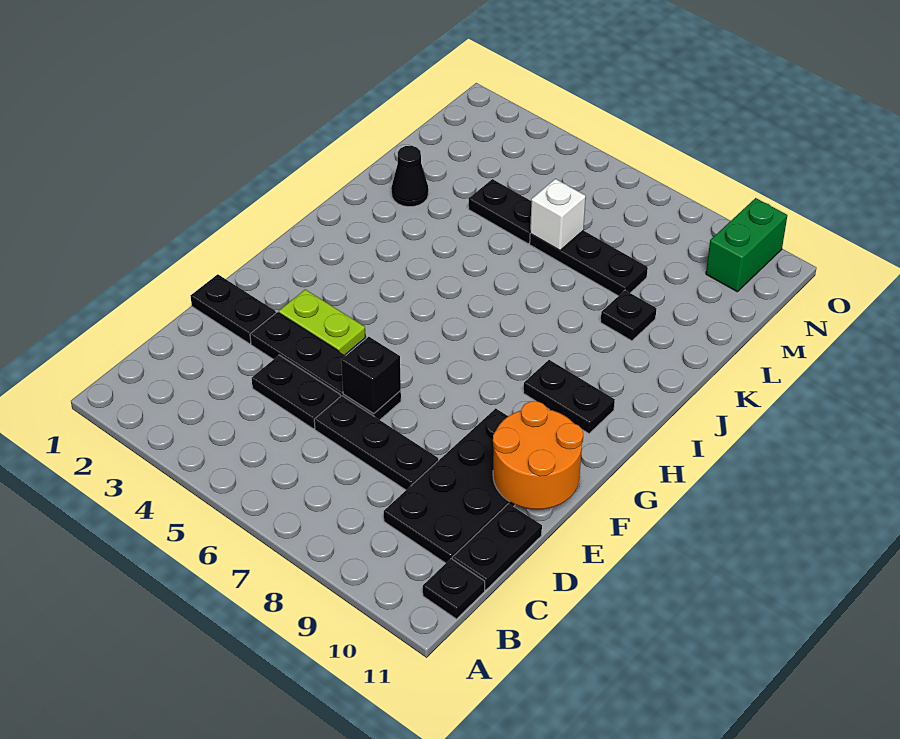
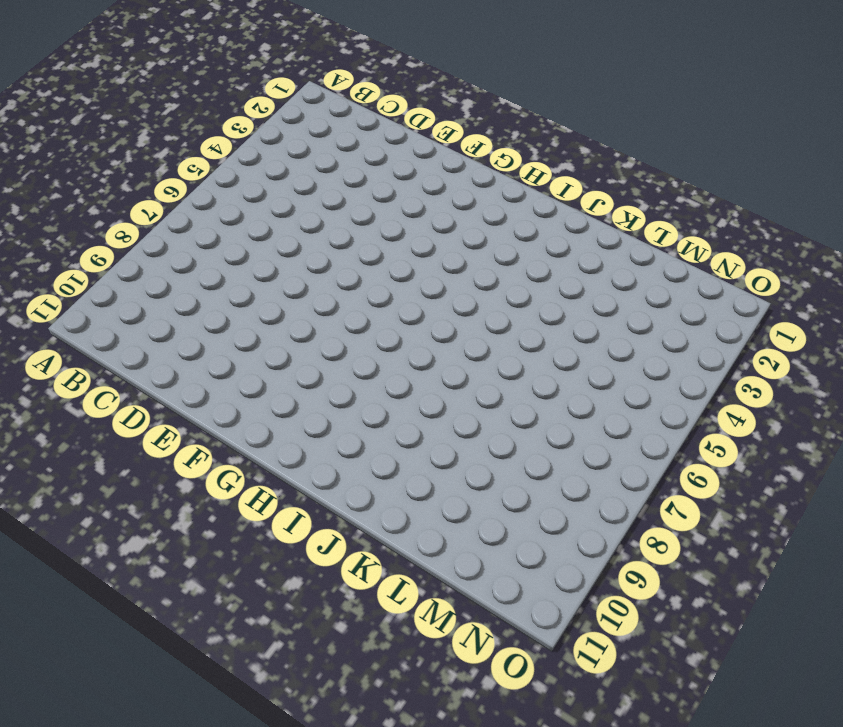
none -> black 1x1 plate [423,559,485,619]
none -> black 2x4 plate [384,408,515,563]
none -> black 1x2 plate [452,504,542,590]

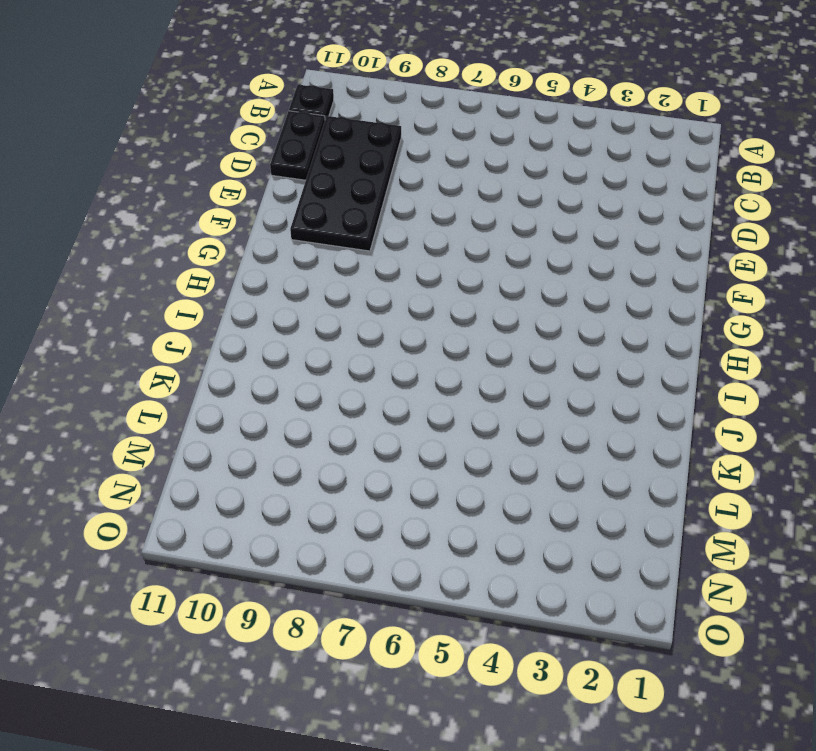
none -> black 1x2 plate [252,355,340,429]
none -> black 1x3 plate [314,396,439,490]
none -> black 1x2 plate [191,274,276,344]

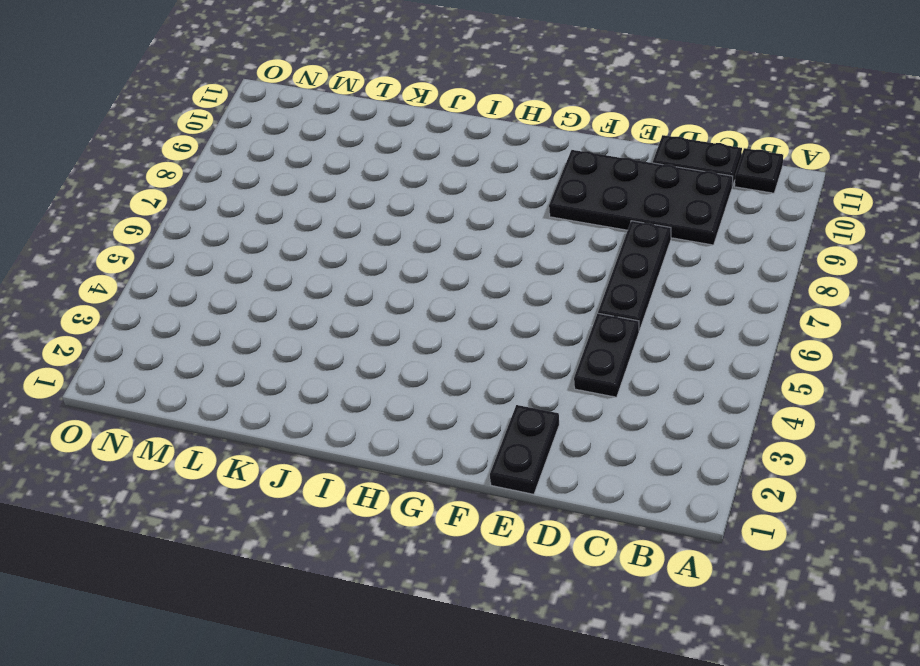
none -> black 1x4 plate [250,312,401,420]
none -> lime 1x2 plate [279,289,366,355]
none -> black 1x2 plate [524,360,615,434]

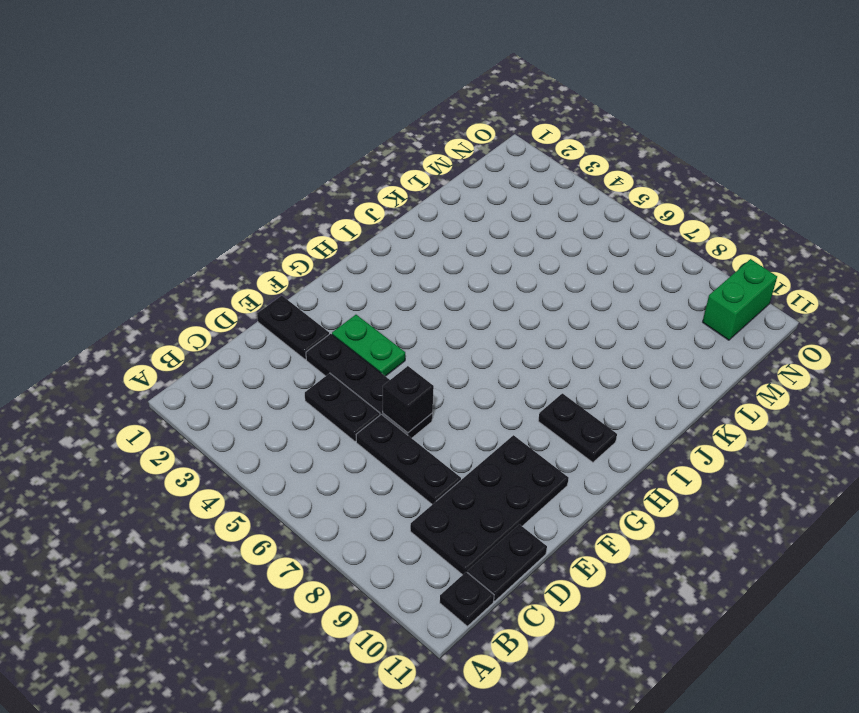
green 1x2 plate [332,315,405,376] -> lime 1x2 plate [279,289,366,355]
none -> black 1x1 cone [391,146,428,207]
none -> black 1x1 plate [601,290,656,341]
none -> black 1x2 plate [469,179,531,244]

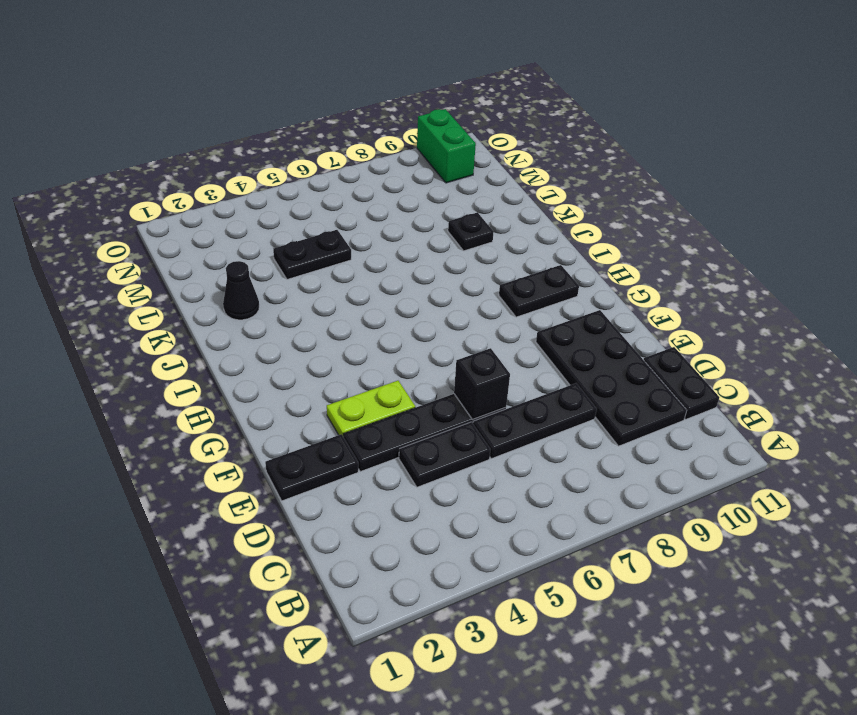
none -> black 1x1 plate [423,559,485,619]
none -> black 1x3 plate [530,231,648,296]
none -> orange 2x2 round brick [493,401,583,509]

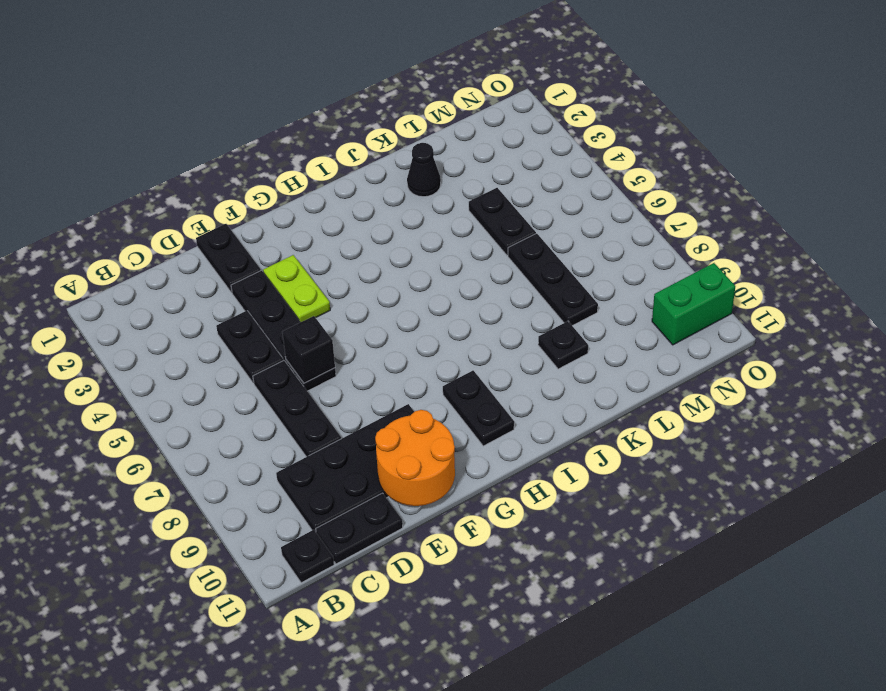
none -> white 1x1 brick [530,179,586,250]

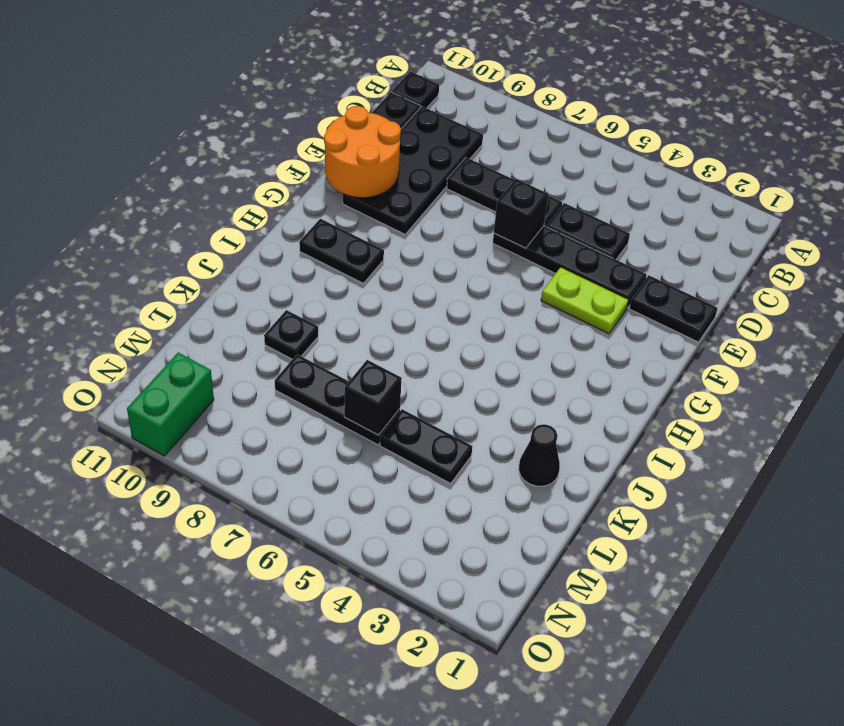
black 1x1 brick [344,360,402,435] -> white 1x1 brick [530,179,586,250]

